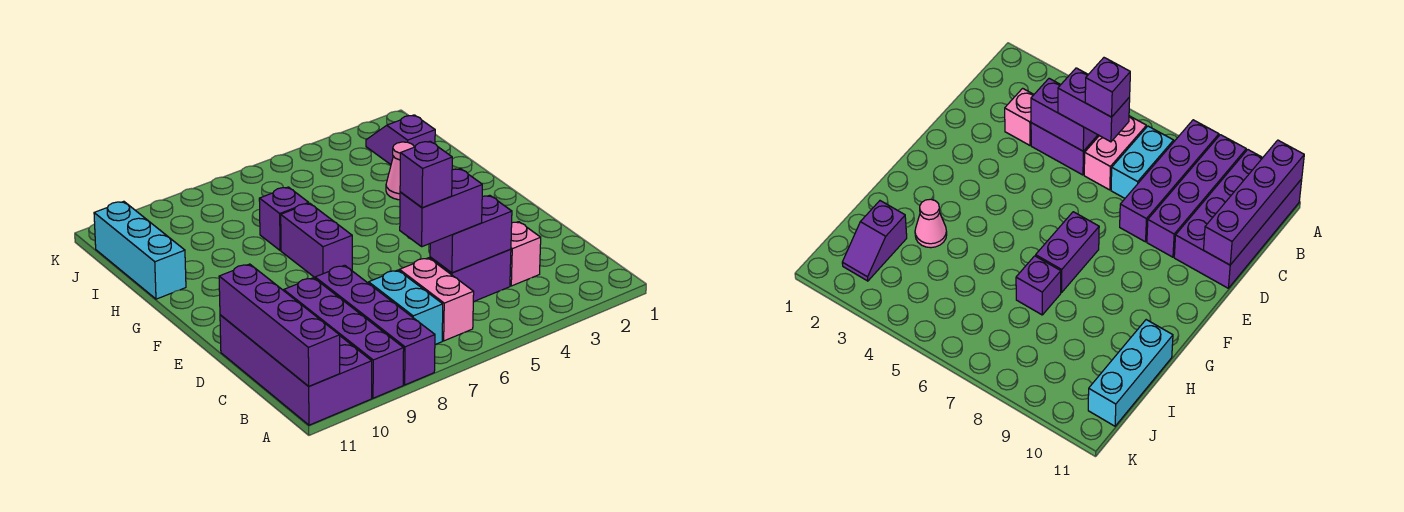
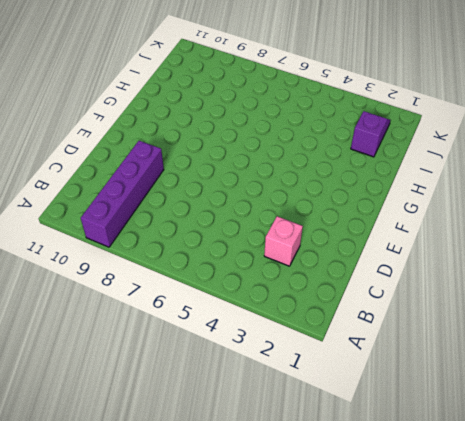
none -> purple 1x4 brick [315,265,435,385]
none -> purple 2x4 brick [220,315,372,425]
none -> pink 1x2 brick [399,258,474,341]

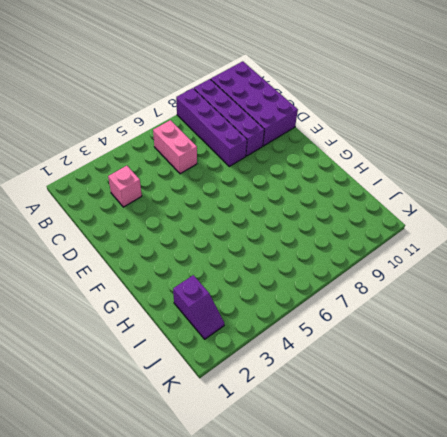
none -> cyan 1x2 brick [369,270,443,344]
none -> purple 1x2 brick [430,249,511,302]
none -> purple 1x2 brick [281,203,352,277]

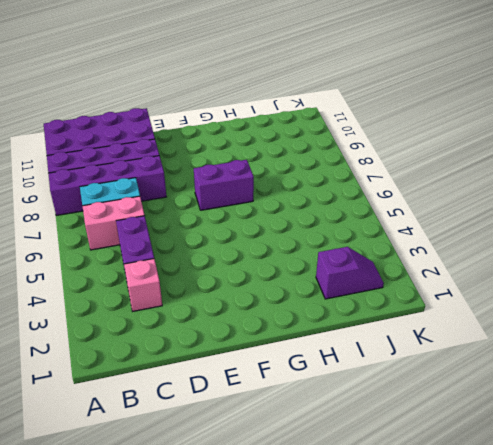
none -> pink 1x1 cone [386,142,414,200]
none -> purple 1x1 brick [259,187,309,251]
none -> cyan 1x3 brick [94,201,186,299]

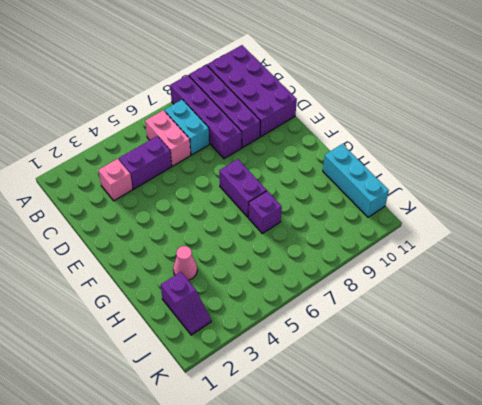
none -> purple 1x4 brick [219,264,340,386]
none -> purple 1x2 brick [430,195,512,273]
none -> purple 1x2 brick [400,169,482,247]

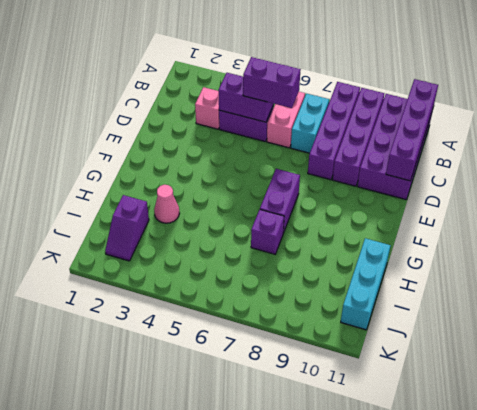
none -> purple 1x1 brick [400,141,452,208]

